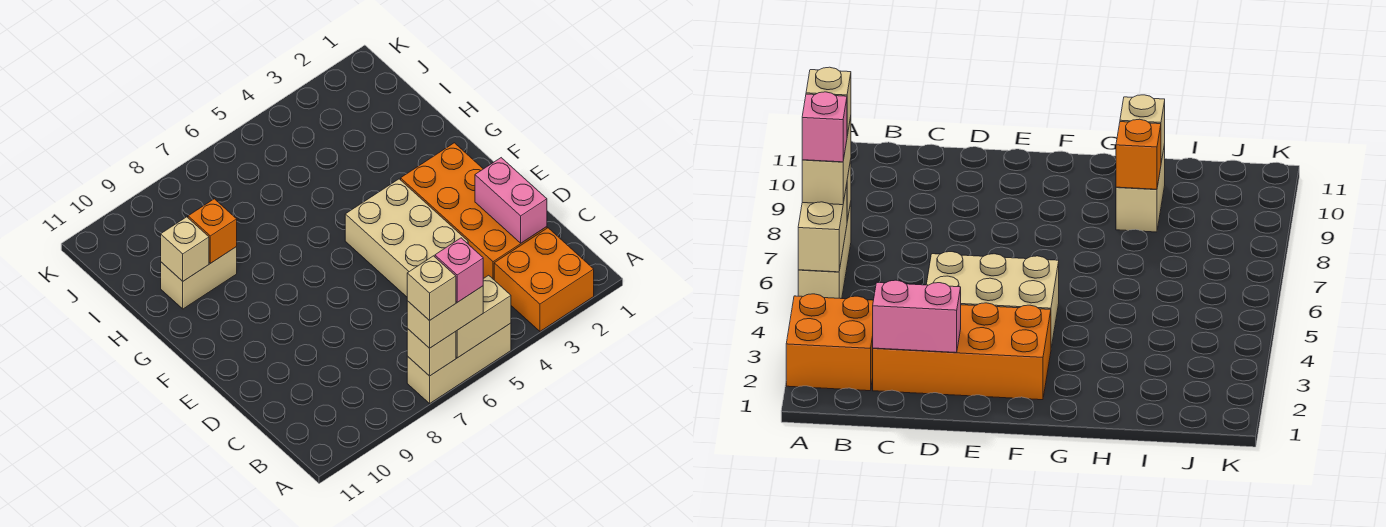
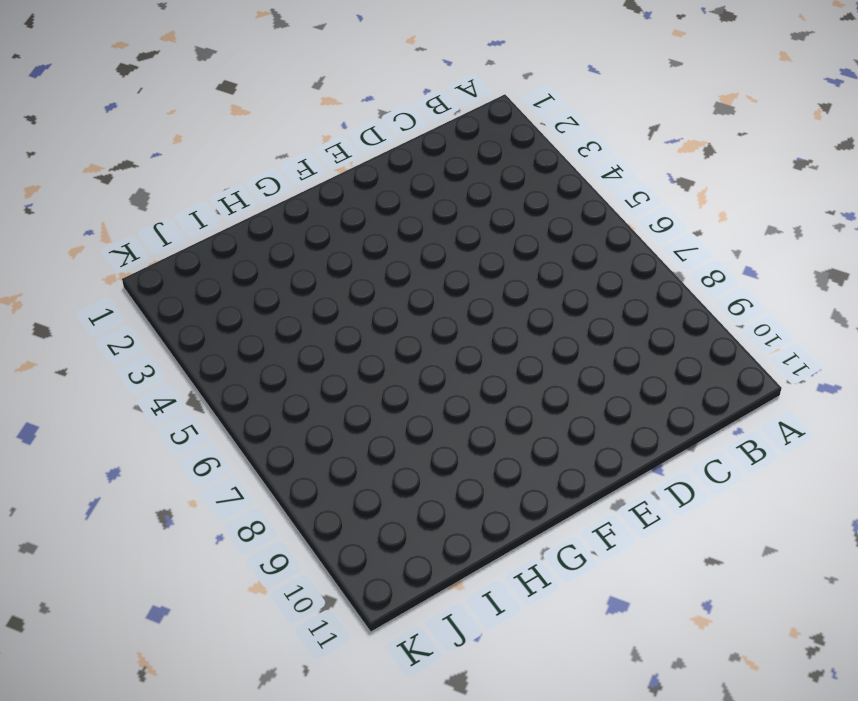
none -> orange 2x2 brick [494,228,594,331]
none -> tan 1x3 brick [407,323,511,403]
none -> orange 2x4 brick [401,143,547,280]

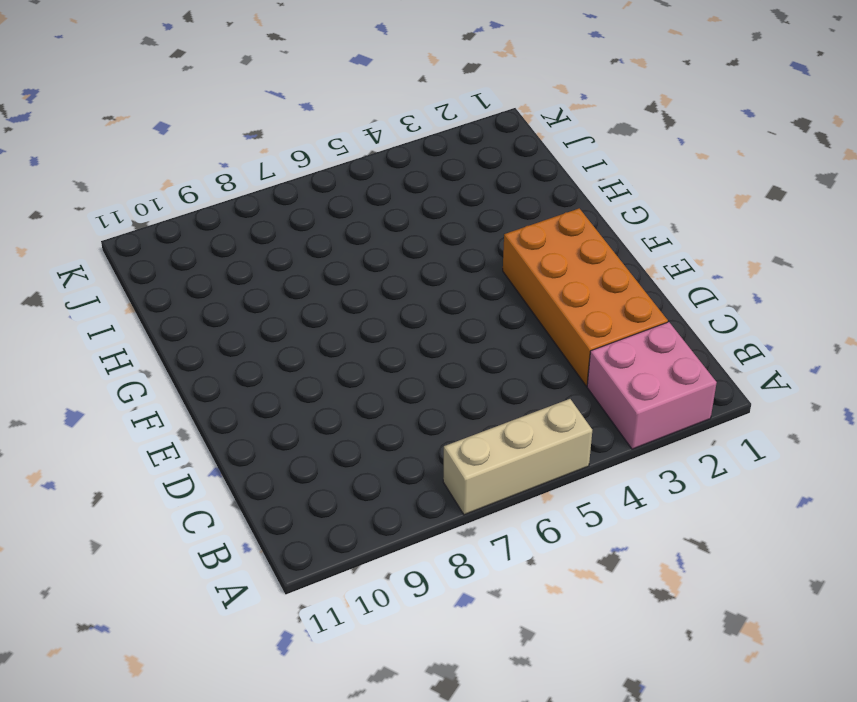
pink 2x2 brick [587,322,717,449] -> orange 2x2 brick [494,228,594,331]
none -> tan 2x3 brick [345,179,468,297]
none -> tan 1x2 brick [161,247,237,309]
none -> tan 1x2 brick [456,275,511,358]

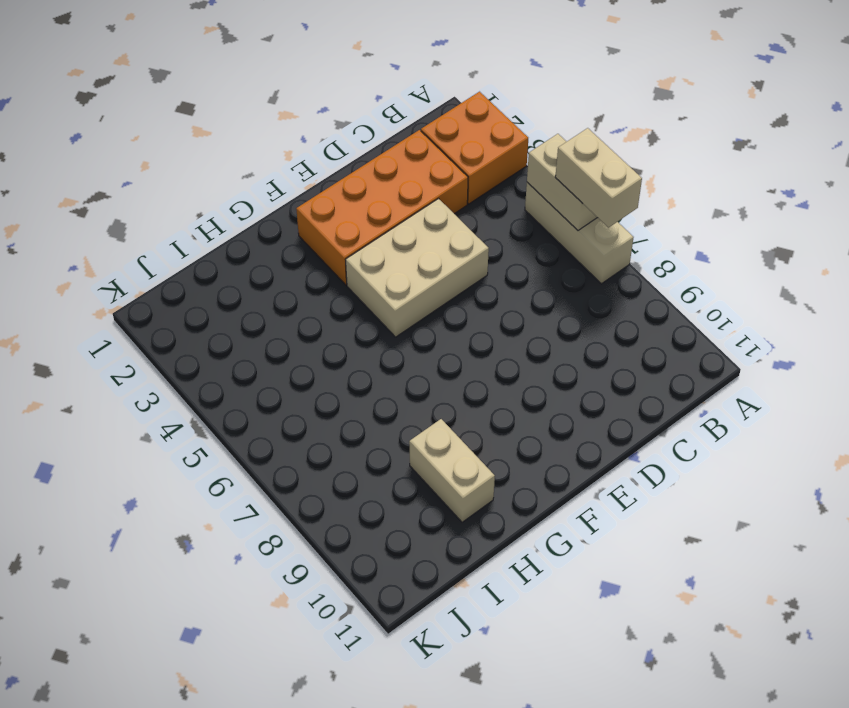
none -> tan 1x1 brick [407,329,456,376]
none -> pink 1x2 brick [475,158,547,243]
none -> orange 1x1 brick [188,199,237,263]

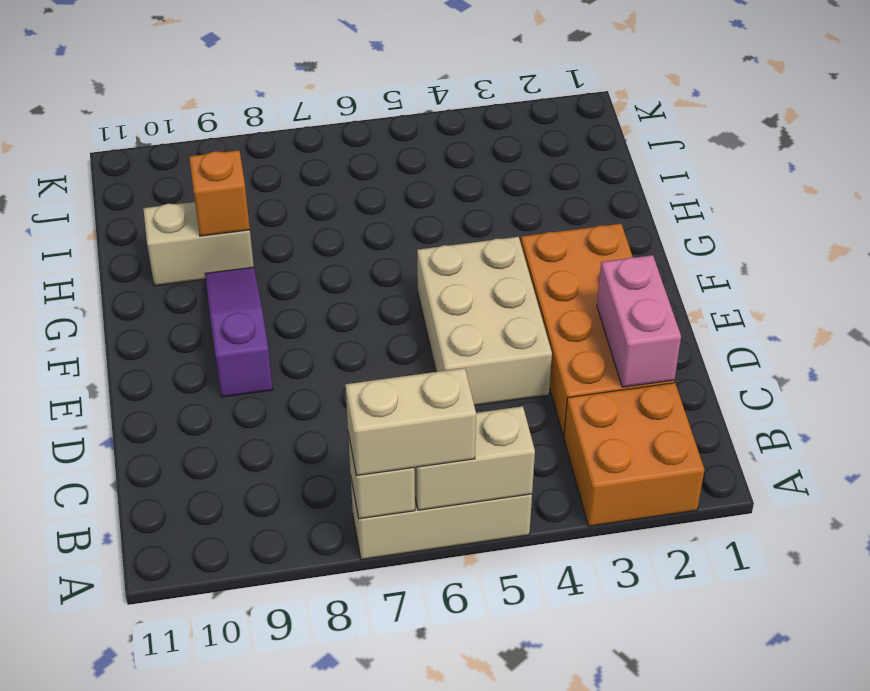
purple 1x3 slope [205,267,273,397] -> none
none -> tan 1x1 brick [161,217,209,281]
none -> pink 1x1 brick [435,238,483,302]
none -> tan 1x1 brick [407,256,456,321]

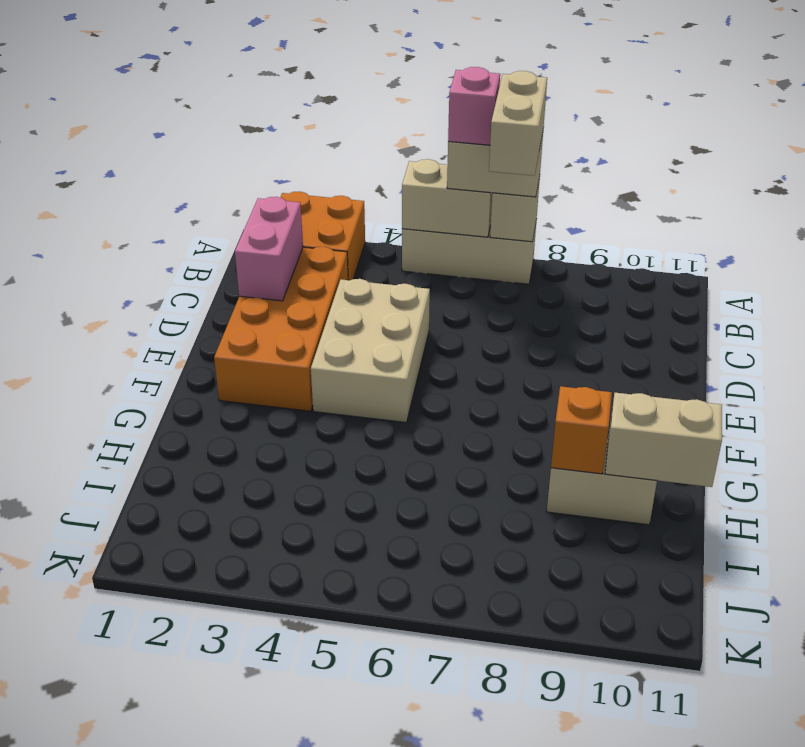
tan 1x2 brick [489,71,547,176] -> tan 1x1 brick [407,256,456,321]
tan 1x2 brick [605,393,722,487] -> tan 1x1 brick [161,217,209,281]

